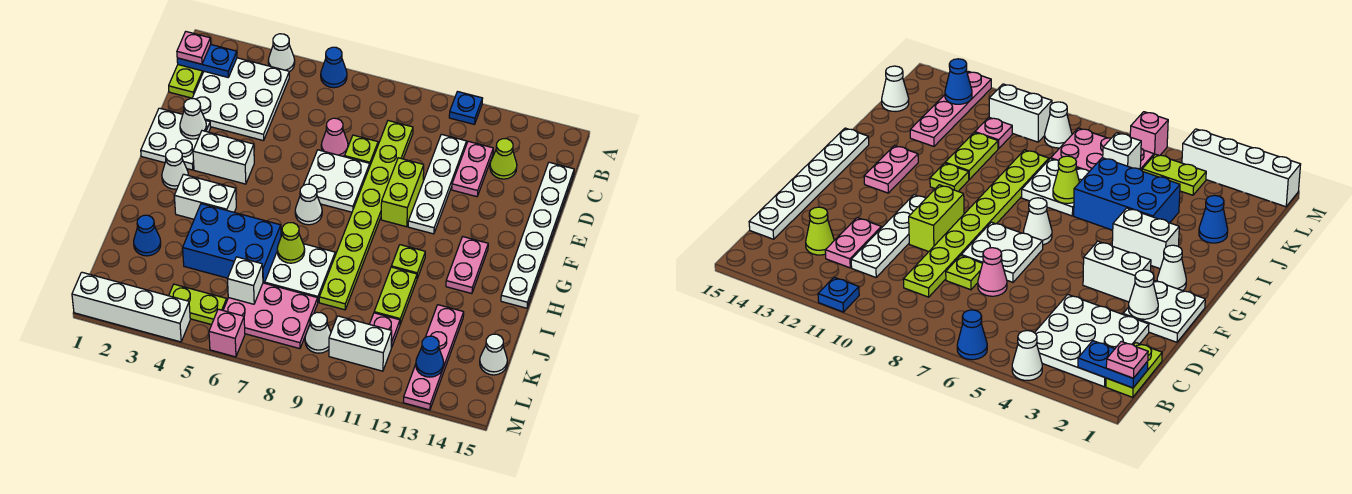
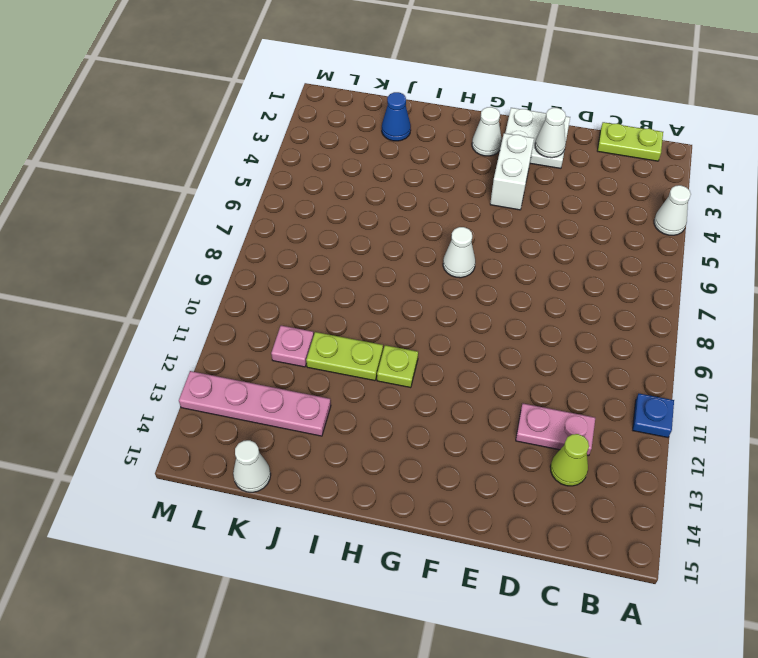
none -> blue 1x1 cone [321,47,347,88]
none -> white 3x3 plate [192,58,289,141]
none -> lime 1x8 plate [319,121,413,310]
none -> white 1x4 plate [408,134,467,234]

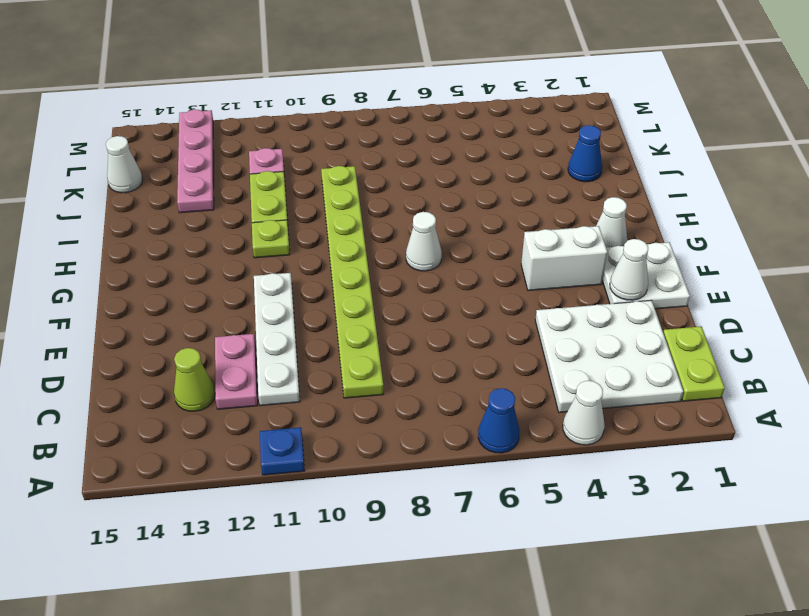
none -> white 1x6 plate [501,162,574,308]
none -> pink 1x1 cone [321,118,348,156]
none -> lime 1x1 plate [345,135,378,165]
none -> white 2x2 plate [304,150,370,212]

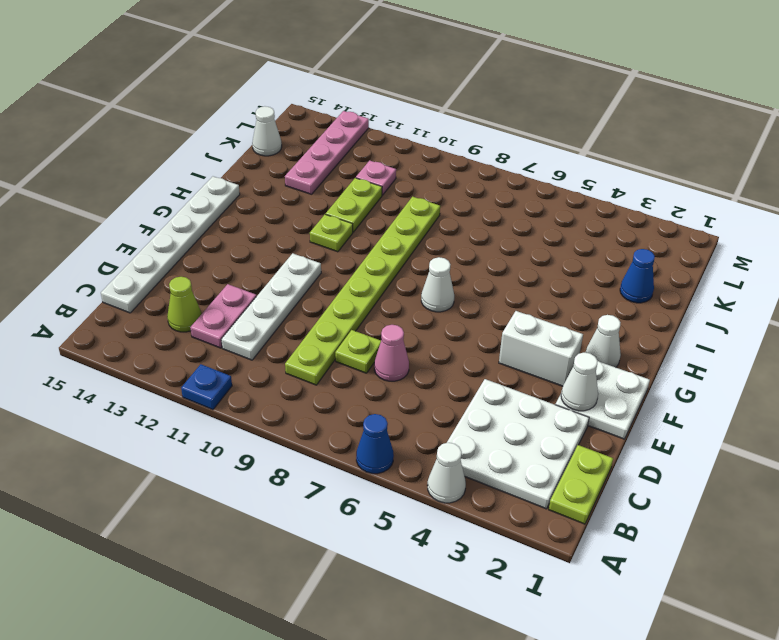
none -> white 2x2 plate [304,150,370,212]
none -> lime 1x2 brick [381,158,424,227]
none -> pink 1x2 plate [446,237,488,294]
none -> white 1x2 brick [174,174,236,219]

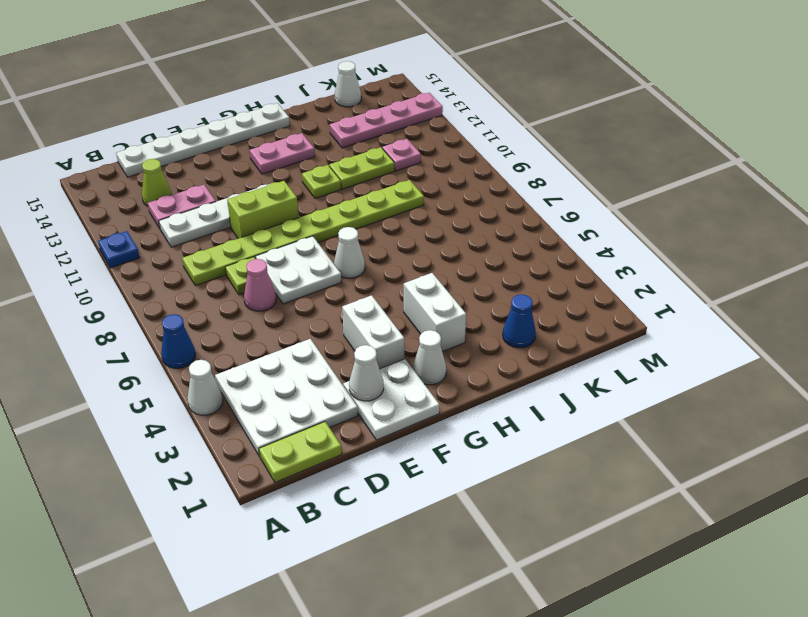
none -> blue 2x3 brick [183,204,281,283]
none -> white 2x2 plate [265,244,335,302]
none -> pink 2x3 plate [223,283,318,349]
none -> lime 1x2 plate [169,284,227,325]

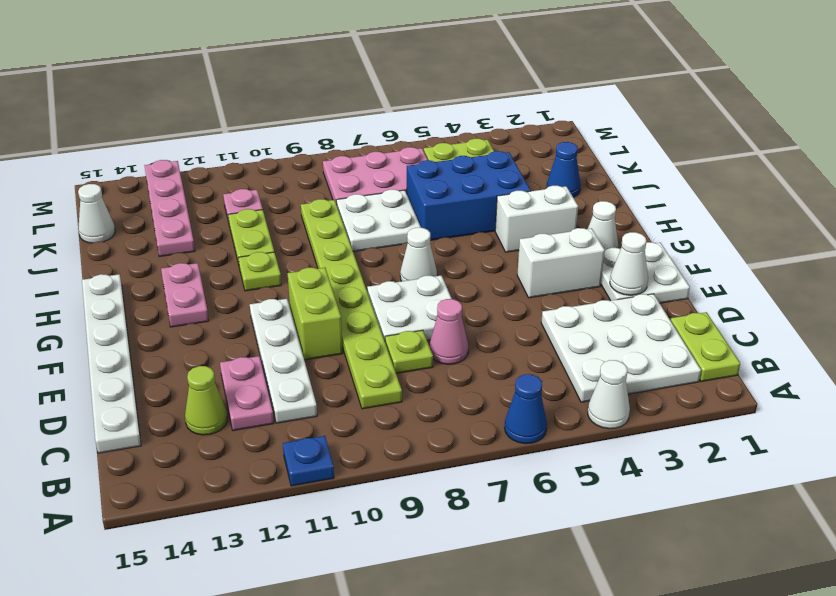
none -> white 1x1 cone [305,312,331,353]
none -> white 1x2 brick [329,316,392,371]
none -> white 1x4 brick [72,272,190,342]
none -> pink 1x1 brick [209,309,245,357]

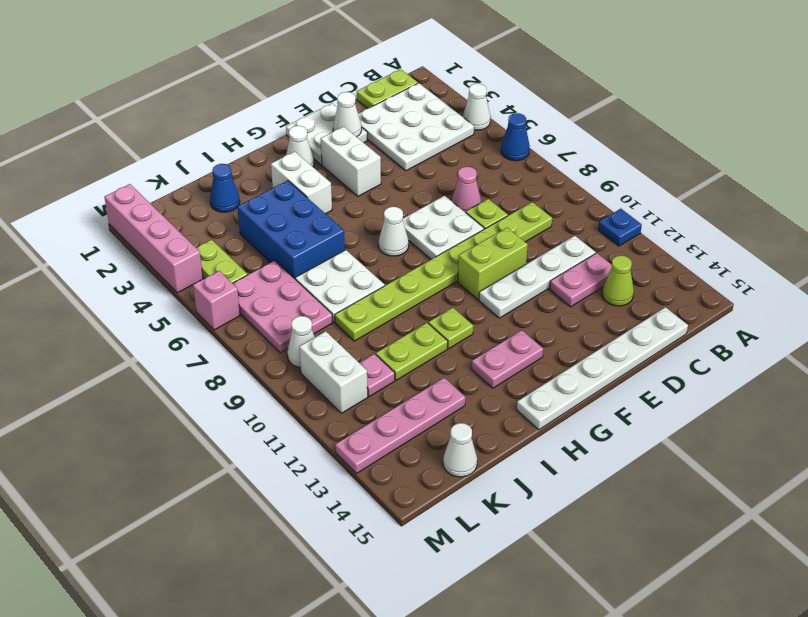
pink 1x4 brick [104,184,203,293] -> white 1x4 brick [72,272,190,342]
none -> blue 1x2 plate [177,45,237,77]
none -> lime 1x1 cone [277,223,305,263]
none -> white 1x1 brick [228,257,263,304]
none -> blue 1x1 cone [416,336,444,377]

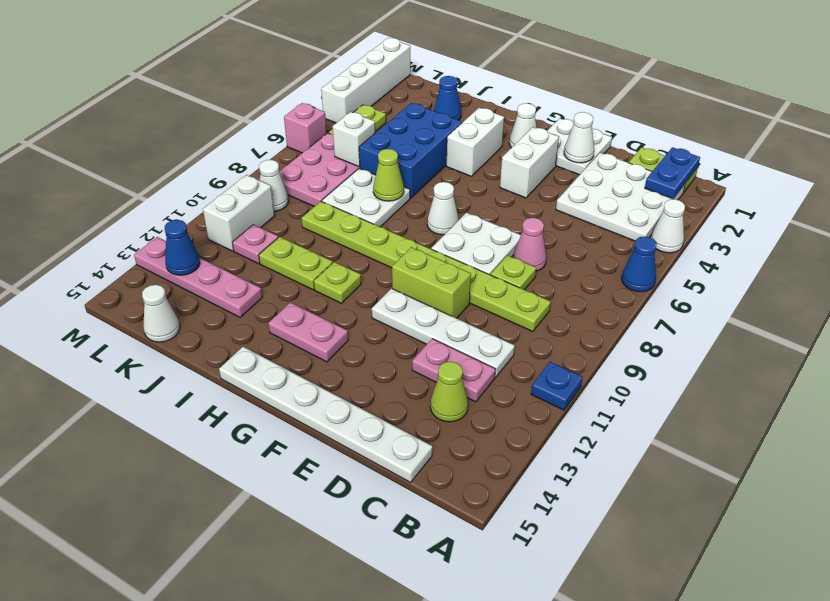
none -> pink 1x1 plate [177,32,211,64]

